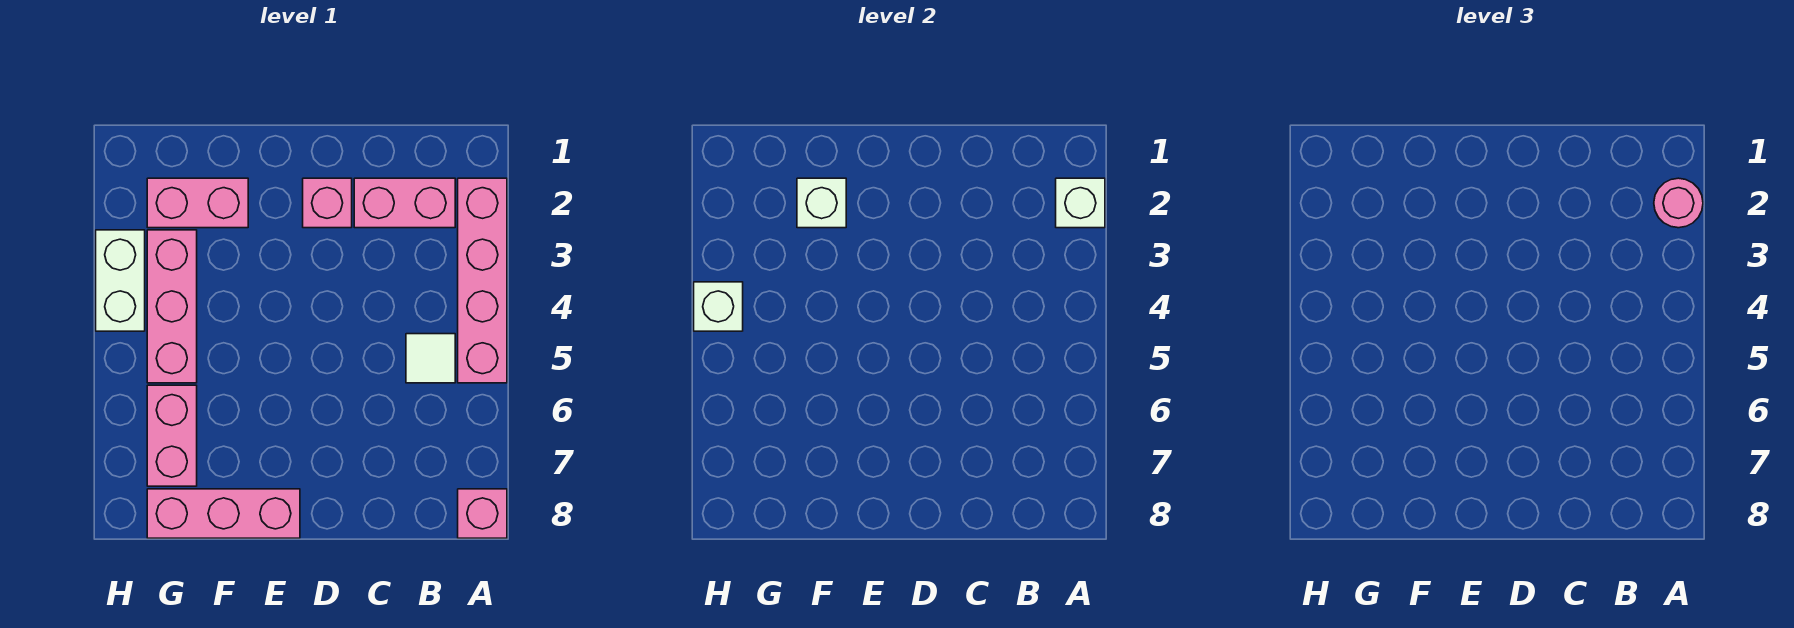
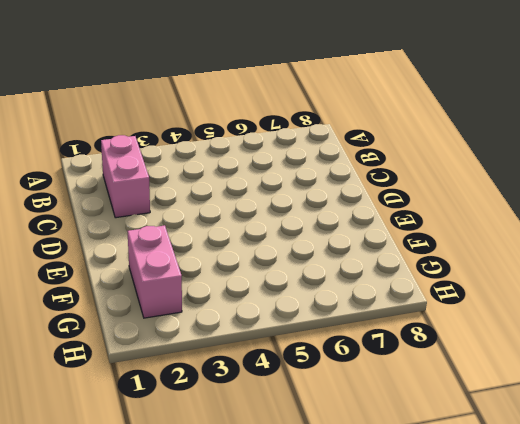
none -> pink 1x4 brick [458,178,507,383]
none -> pink 1x1 brick [458,489,507,538]
none -> white 1x1 tile [406,334,455,383]

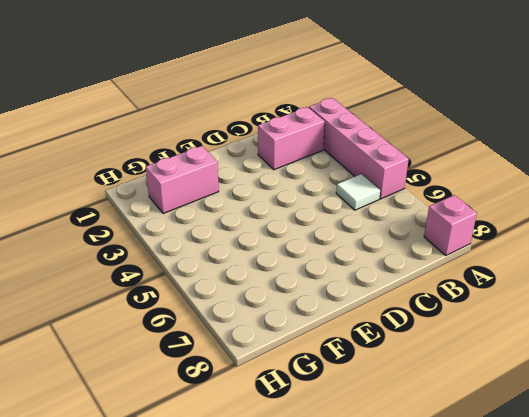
none -> pink 1x1 brick [303,178,352,228]
none -> pink 1x3 brick [147,489,300,538]
none -> pink 1x3 brick [147,230,197,383]

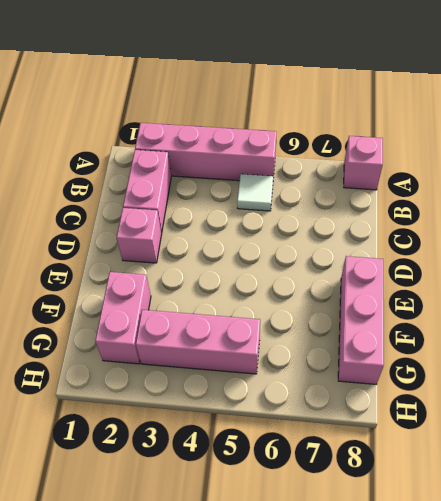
none -> pink 1x2 brick [147,385,197,486]
none -> white 1x2 brick [96,230,145,331]
none -> white 1x1 brick [1056,178,1105,228]

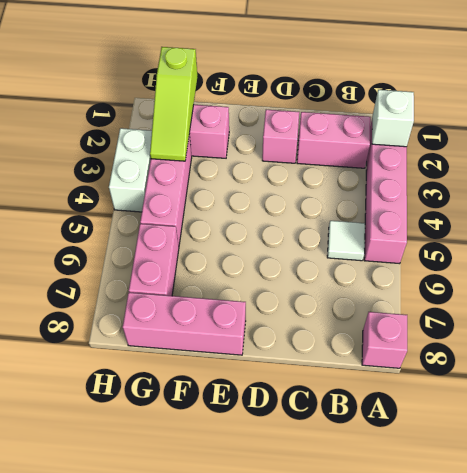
lime 1x3 slope [150,47,198,161] -> none
none -> white 1x1 brick [797,178,846,228]
none -> white 1x1 brick [694,282,743,331]
none -> pink 1x1 round brick [1654,178,1703,228]

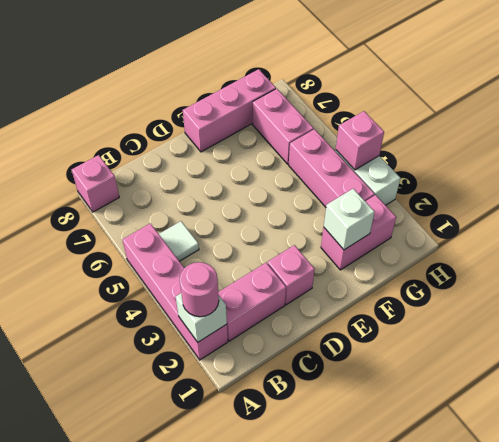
pink 1x1 brick [336,111,384,170] -> white 1x1 brick [694,282,743,331]

